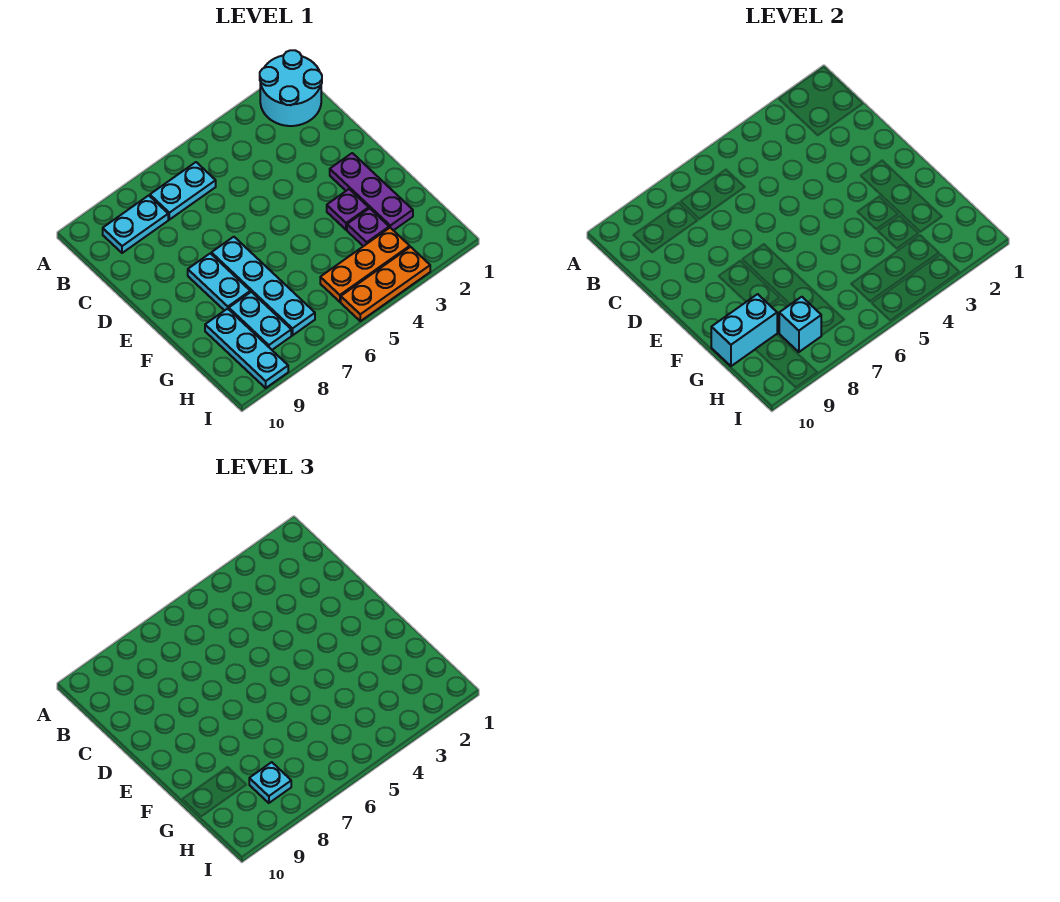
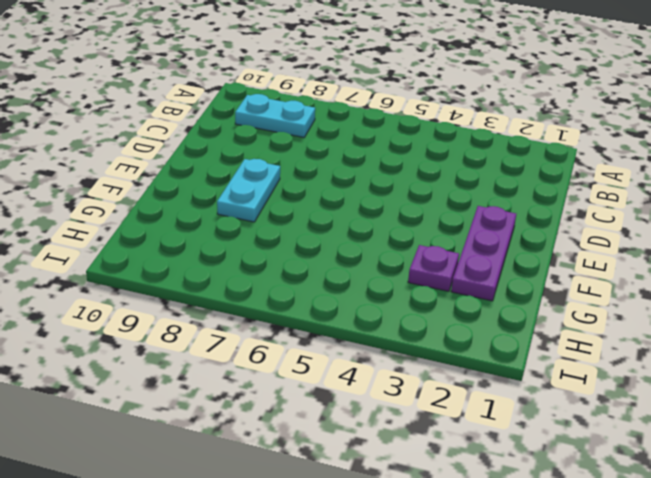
none -> cyan 2x2 round brick [260,50,322,126]
none -> cyan 1x2 plate [150,162,216,220]
none -> cyan 1x4 plate [211,237,315,335]

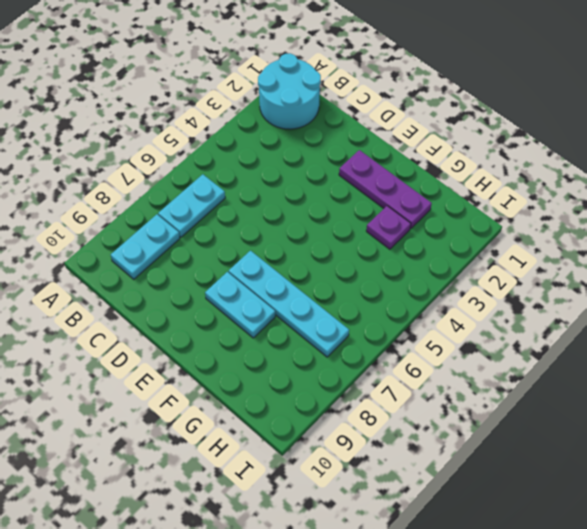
none -> purple 1x1 plate [327,189,369,230]
none -> cyan 1x2 plate [229,292,291,350]
none -> cyan 1x3 plate [205,309,288,388]

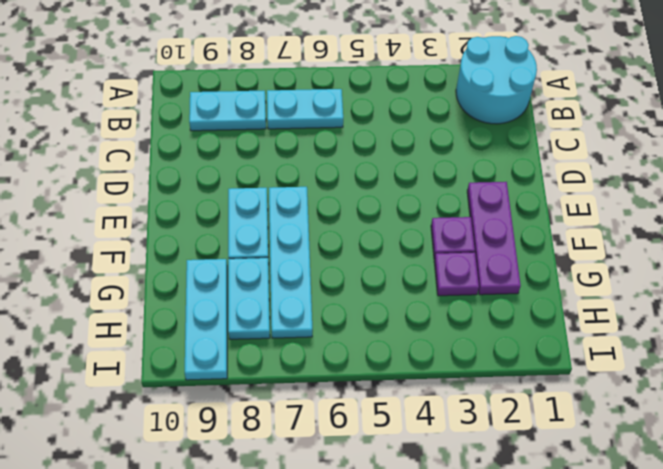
none -> orange 1x3 plate [320,228,410,302]
none -> orange 1x3 plate [341,247,430,321]
none -> cyan 1x2 brick [711,294,777,366]

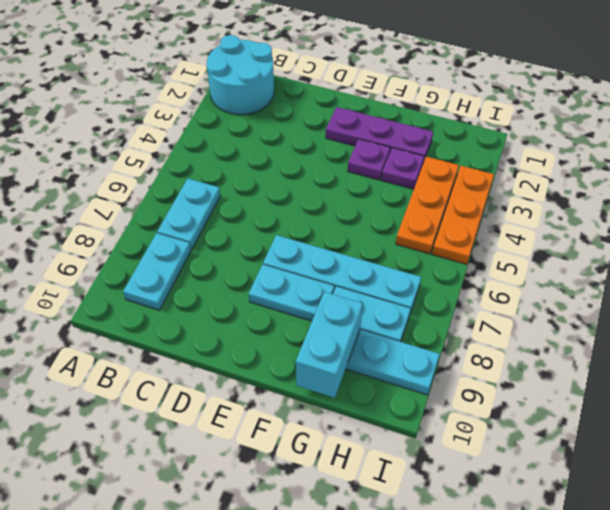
none -> cyan 1x1 brick [779,297,821,352]
none -> cyan 1x1 plate [249,762,291,803]

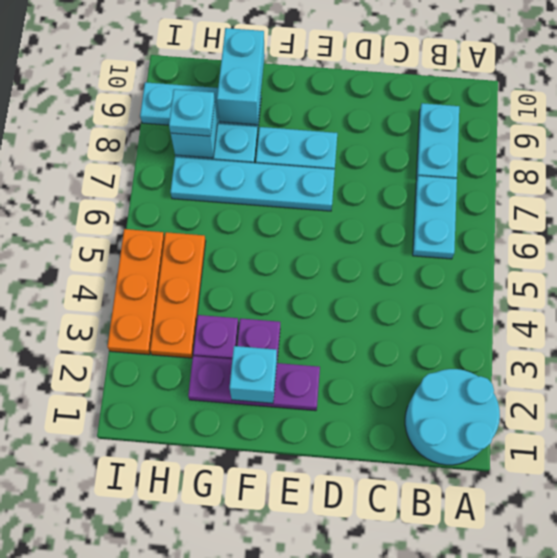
cyan 1x1 brick [230,346,277,403] -> none

